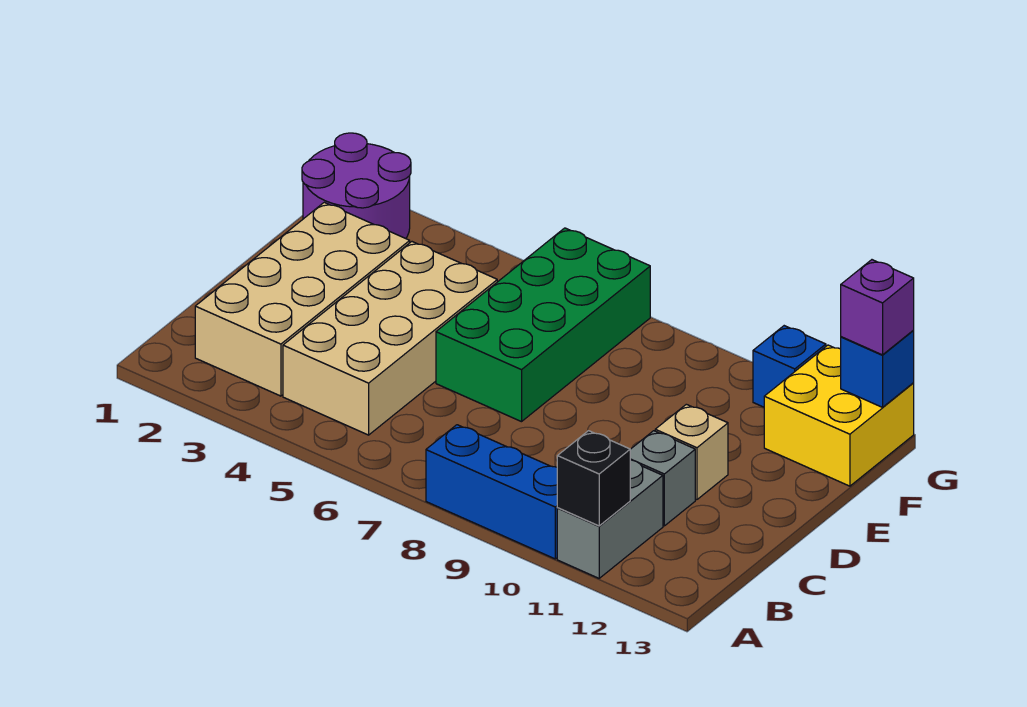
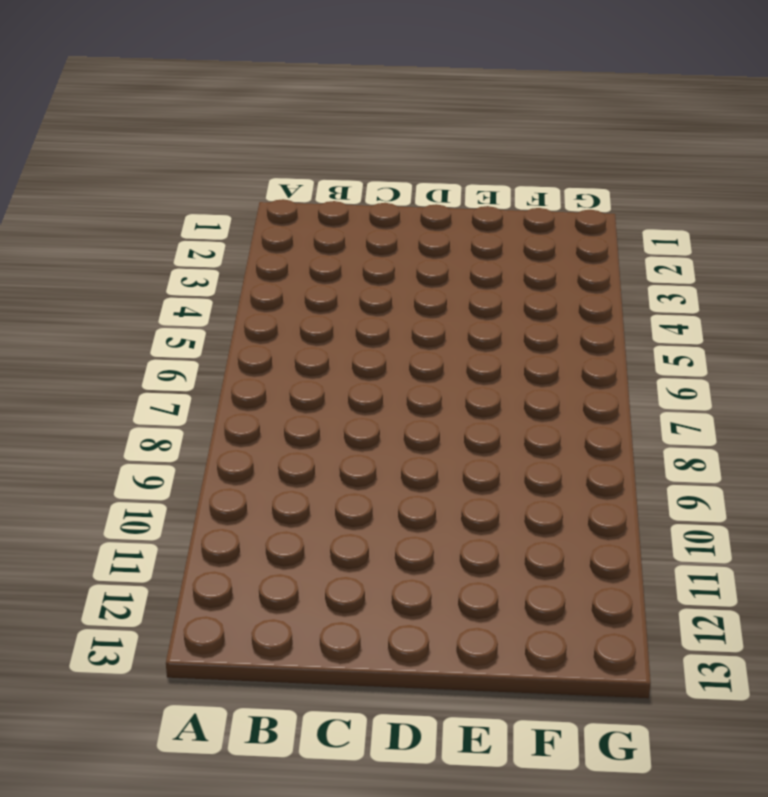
none -> blue 1x3 brick [426,425,557,559]
none -> grey 1x2 brick [557,460,663,578]
none -> tan 2x4 brick [195,202,410,396]

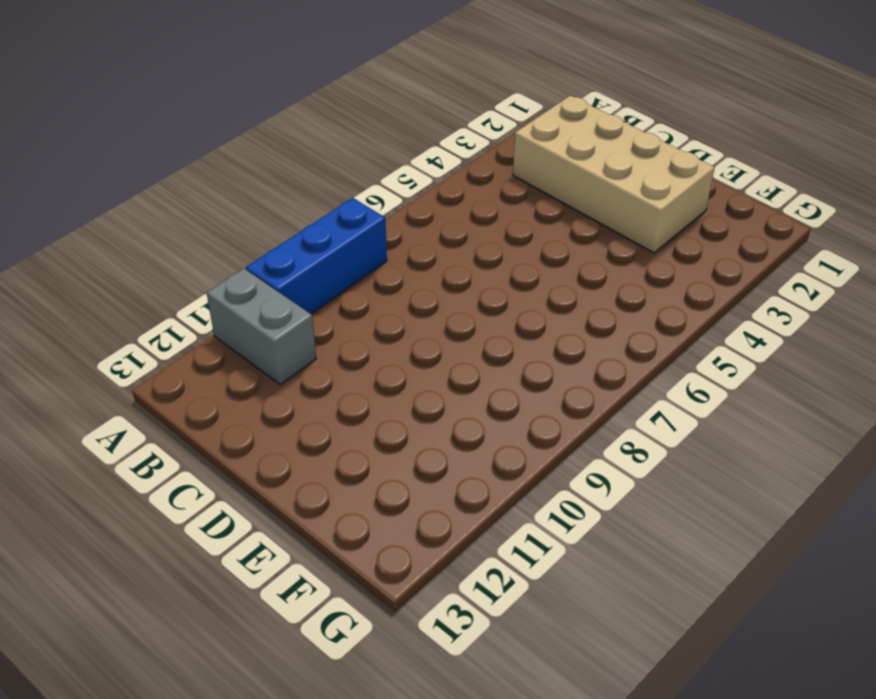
none -> tan 2x4 brick [283,242,497,435]
none -> grey 1x1 brick [630,431,695,526]
none -> green 2x4 brick [436,228,650,422]

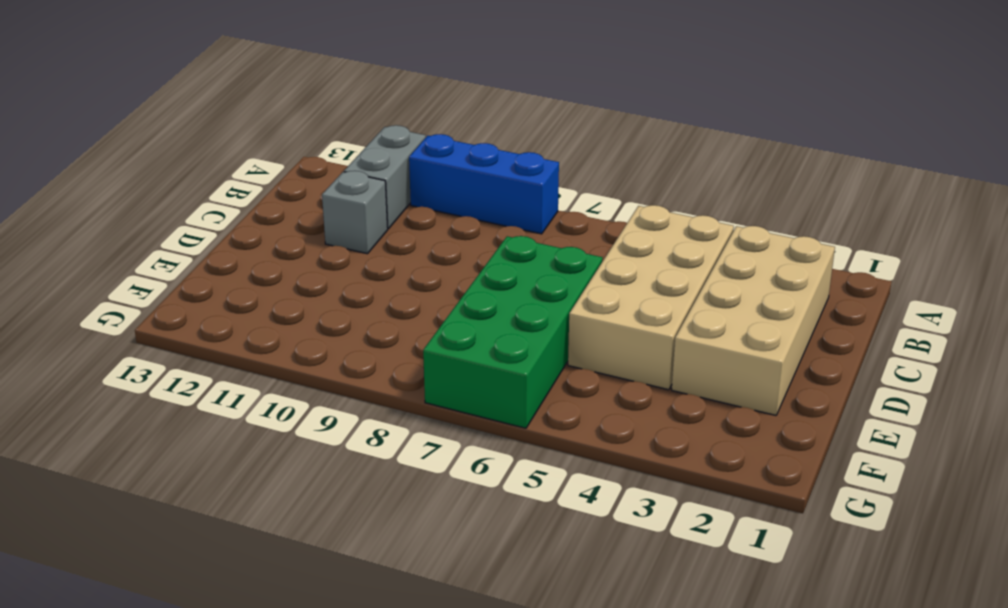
none -> tan 1x1 brick [655,404,728,500]
none -> purple 2x2 round brick [302,133,411,239]
none -> yellow 2x2 brick [764,345,914,486]

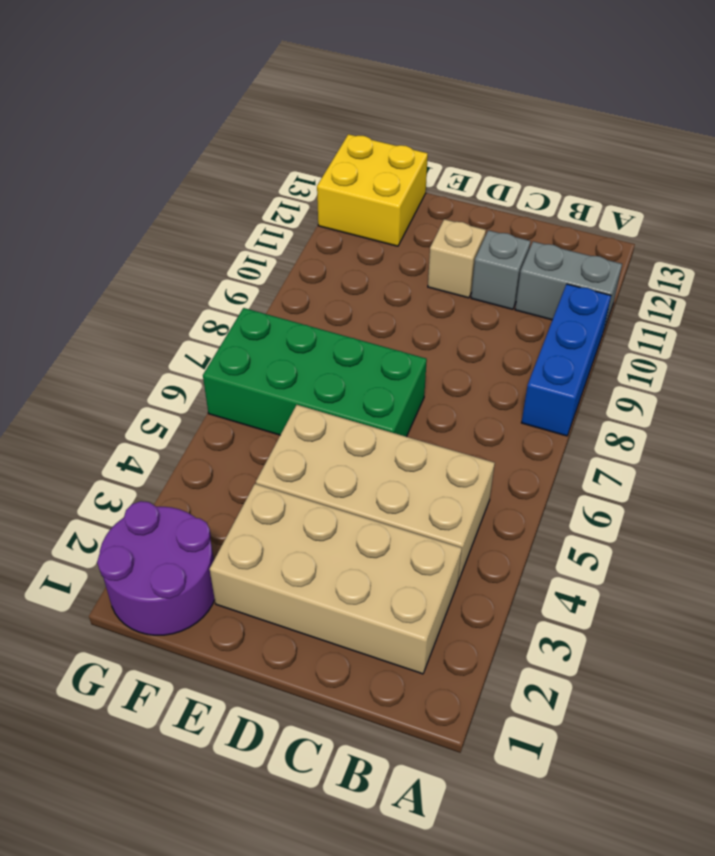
none -> blue 1x1 brick [753,326,826,407]
none -> black 1x1 brick [557,431,630,526]
none -> blue 1x1 brick [841,331,914,407]

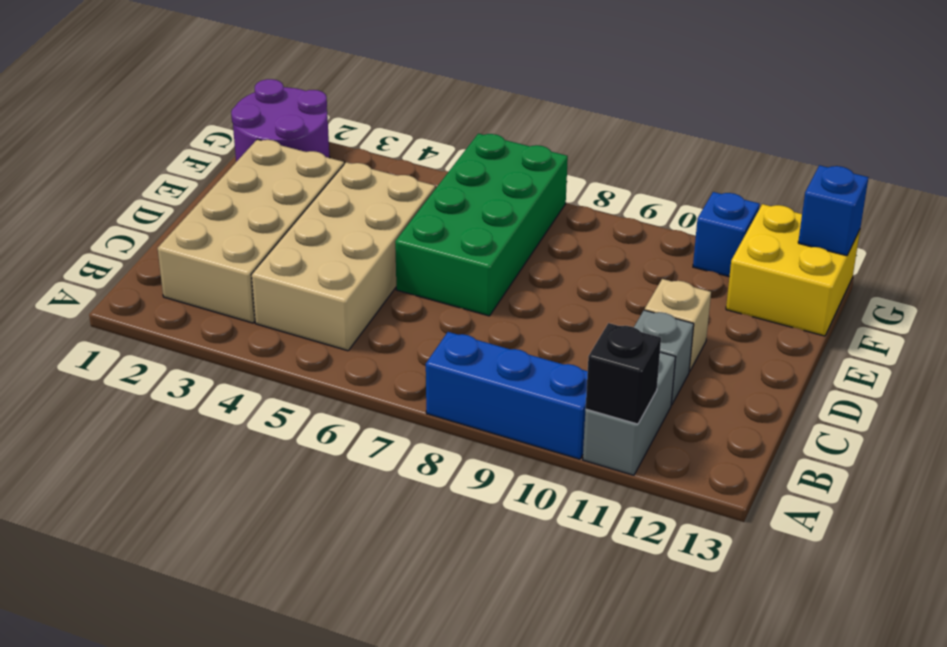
none -> purple 1x1 brick [841,260,914,355]

